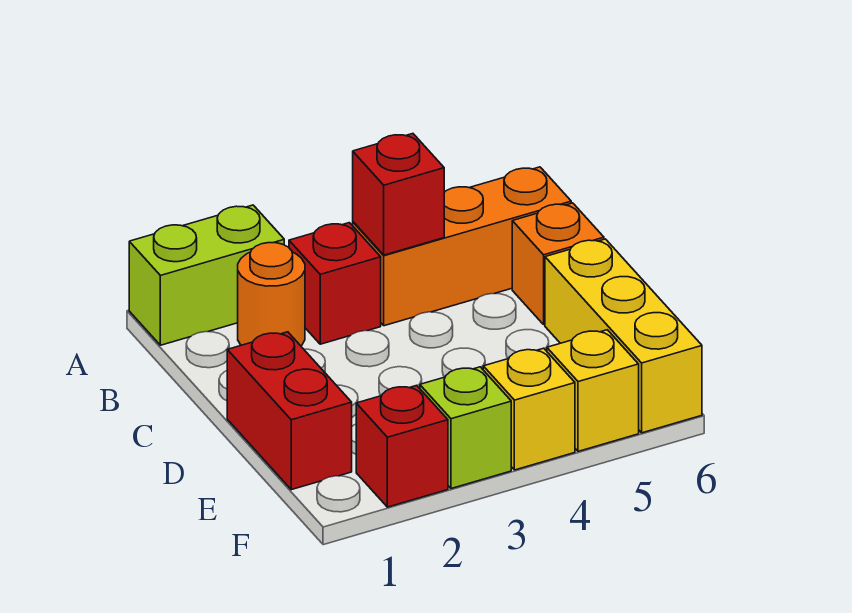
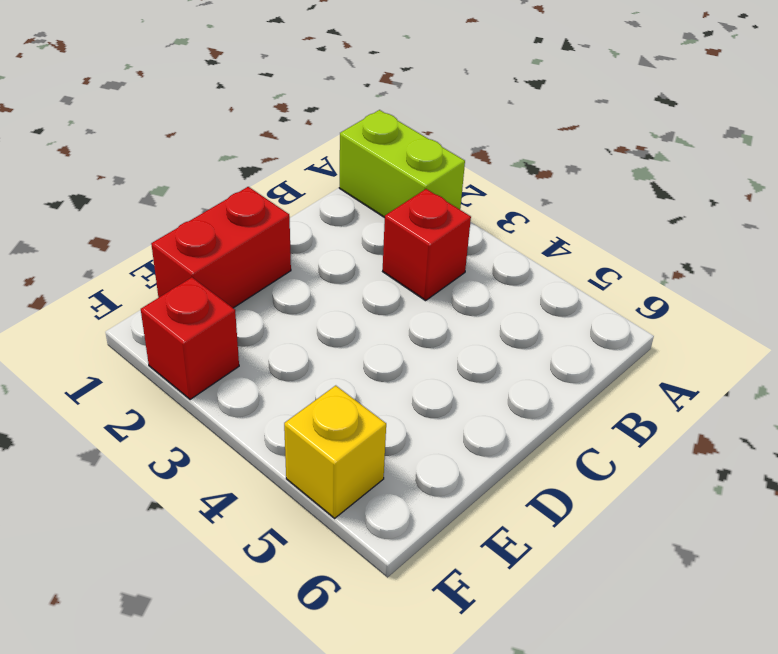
none -> orange 1x1 round brick [238,243,305,346]
none -> orange 1x3 brick [353,167,571,326]
none -> orange 1x1 brick [512,203,604,325]

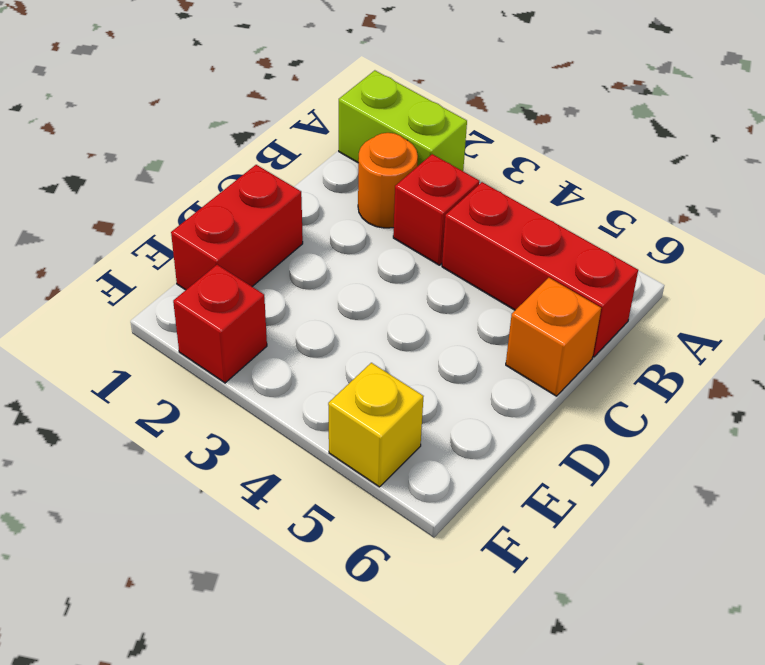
red 1x3 brick [442,182,638,357] -> orange 1x3 brick [353,167,571,326]
none -> yellow 1x3 brick [545,239,702,433]
none -> lime 1x1 brick [420,367,511,489]
none -> yellow 1x1 brick [483,348,575,470]

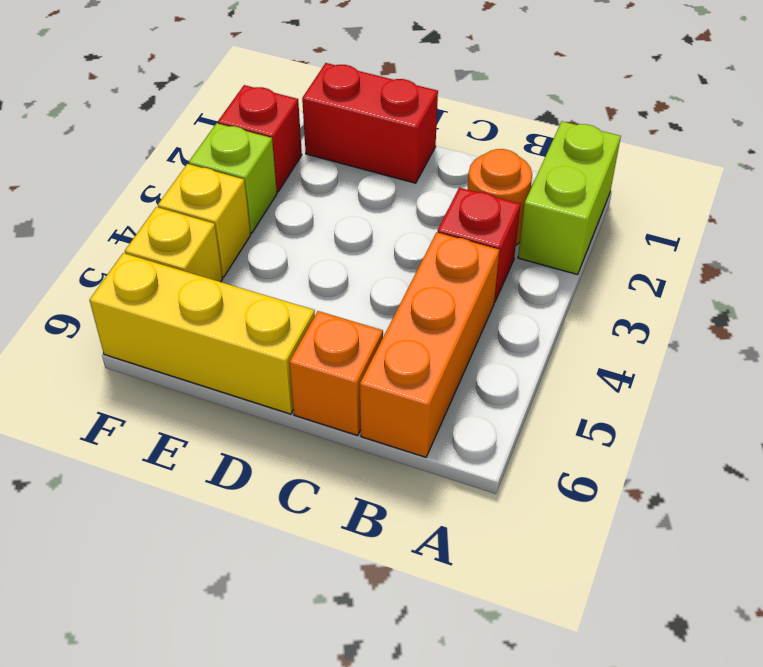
none -> red 1x1 brick [353,134,444,255]

